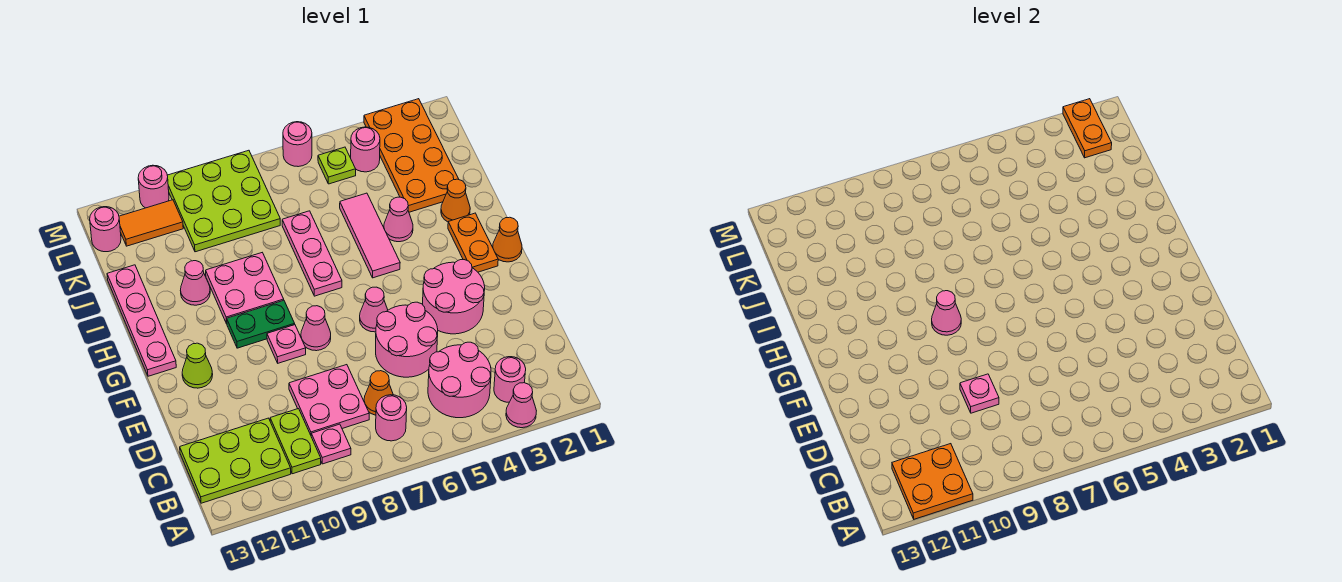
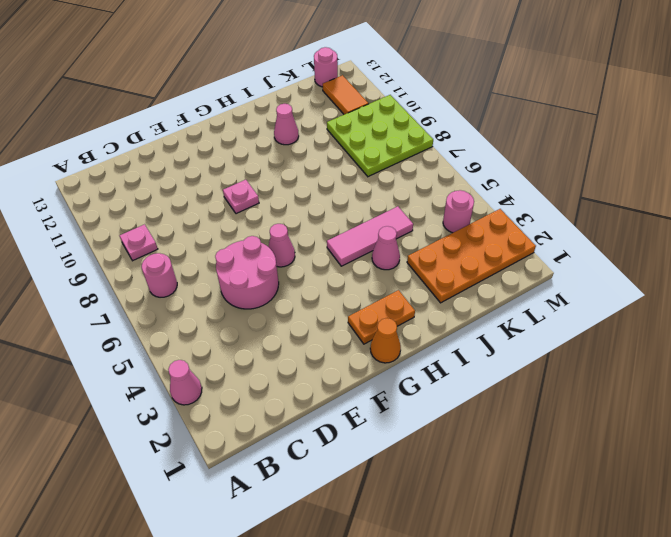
none -> pink 1x1 round brick [494,357,526,402]
none -> pink 2x2 round brick [428,342,491,418]
none -> lime 1x2 plate [270,409,321,474]
none -> lime 2x3 plate [180,418,291,503]

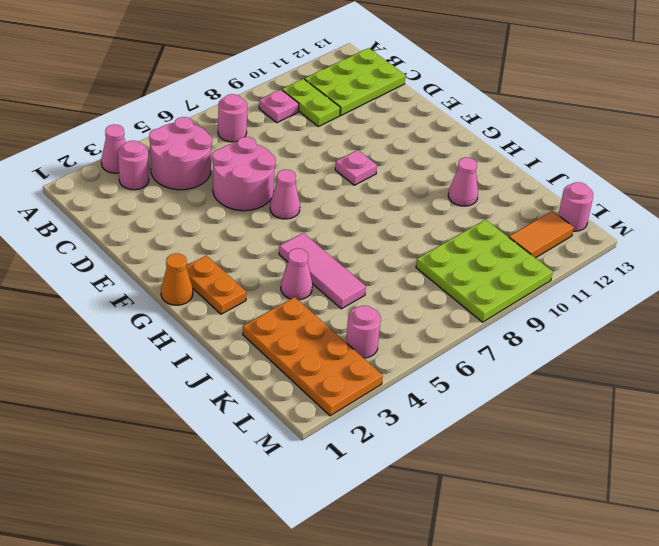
none -> orange 1x1 cone [364,371,393,415]
none -> pink 2x2 plate [289,365,369,435]
none -> pink 2x2 round brick [423,260,485,334]
none -> pink 1x1 cone [301,306,331,351]

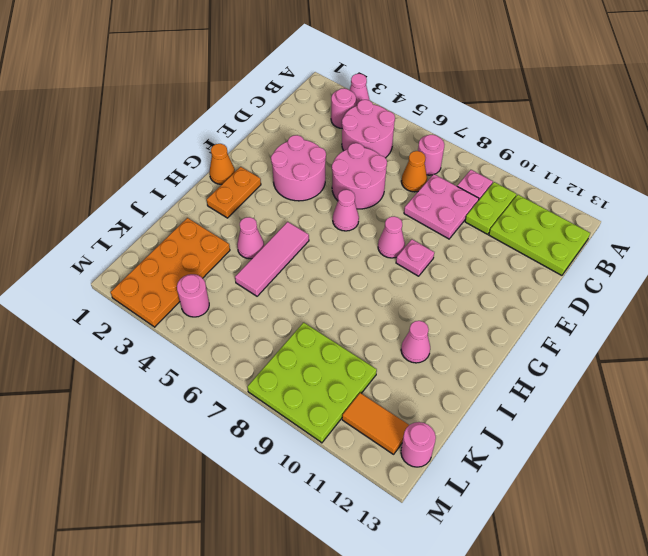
none -> lime 1x1 cone [182,343,213,388]
none -> green 1x2 plate [227,300,295,348]
none -> pink 1x4 plate [107,265,176,376]
none -> pink 1x3 plate [282,211,342,296]

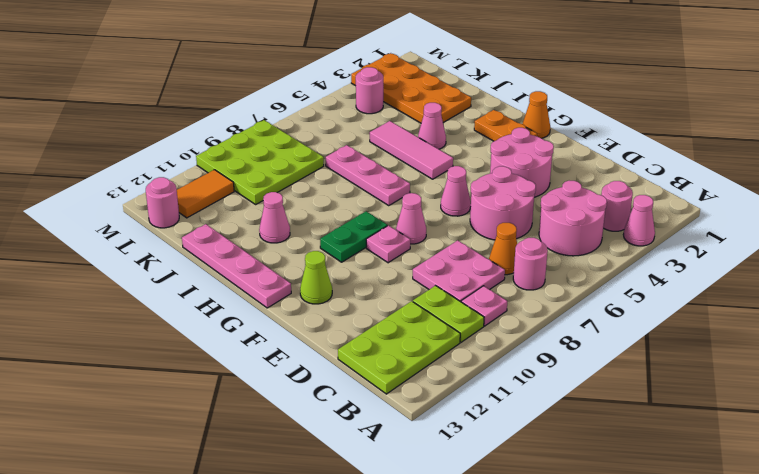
none -> pink 2x2 plate [206,253,284,324]
none -> orange 1x1 cone [441,179,470,222]
none -> lime 1x1 plate [318,147,356,184]
none -> pink 1x1 round brick [283,122,312,167]

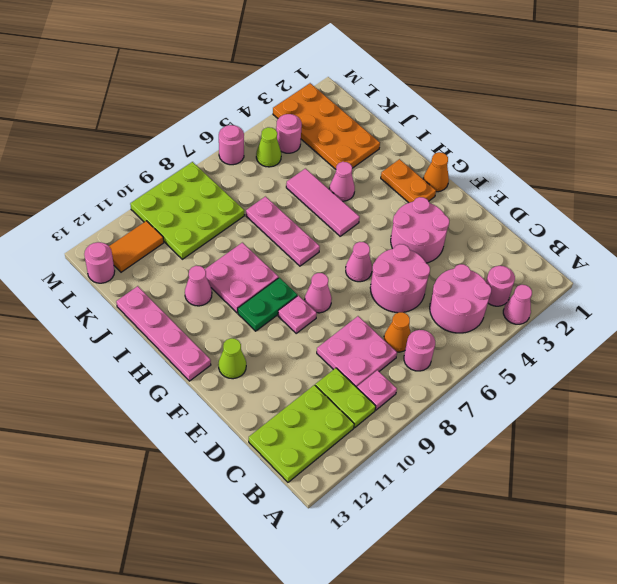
lime 1x1 cone [256,127,281,167] -> lime 1x1 plate [318,147,356,184]
none -> orange 1x1 cone [441,179,470,222]
none -> pink 1x1 round brick [138,165,169,208]
none -> orange 2x2 plate [892,444,973,519]
none -> pink 1x1 plate [960,374,999,413]

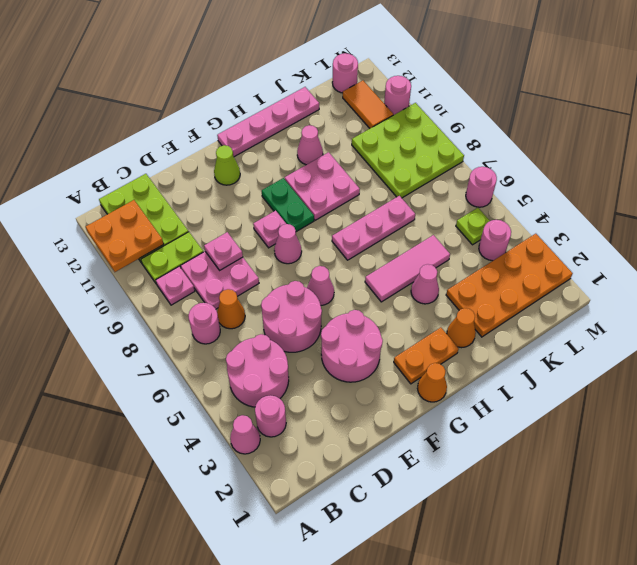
none -> pink 1x1 cone [932,291,961,335]
none -> orange 1x2 plate [1063,99,1112,158]

